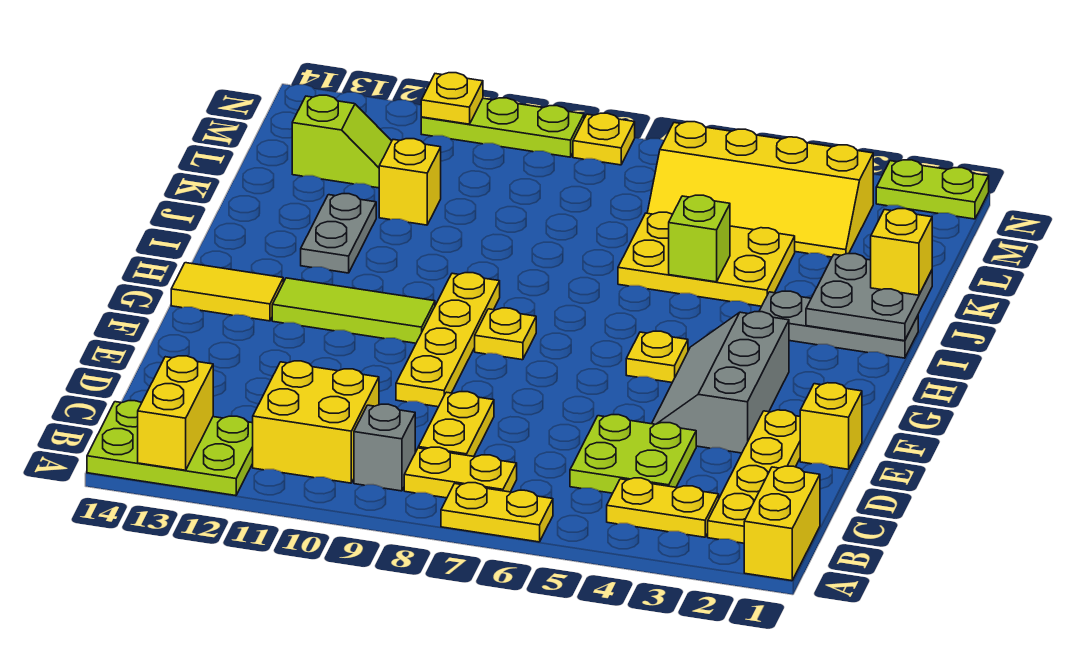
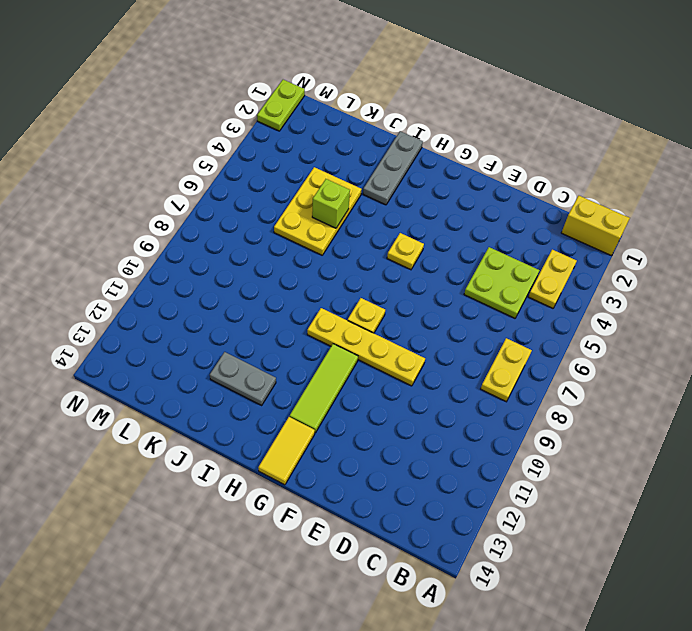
none -> yellow 1x2 plate [441,483,553,542]
none -> lime 2x3 plate [87,401,253,496]
none -> yellow 1x4 plate [708,410,800,543]
none -> grey 1x1 brick [354,404,415,491]

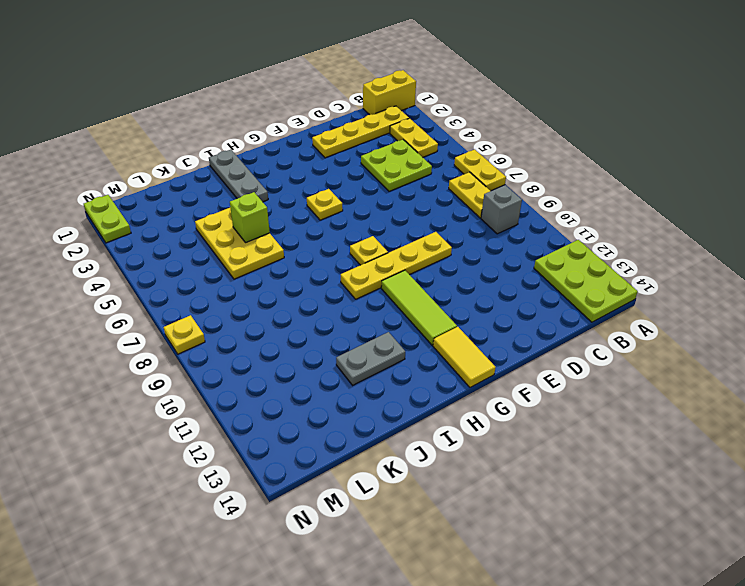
none -> yellow 2x2 brick [252,361,379,483]
none -> yellow 1x2 plate [418,392,494,456]
none -> yellow 1x1 brick [800,383,862,469]
none -> grey 2x3 slope [652,312,789,453]

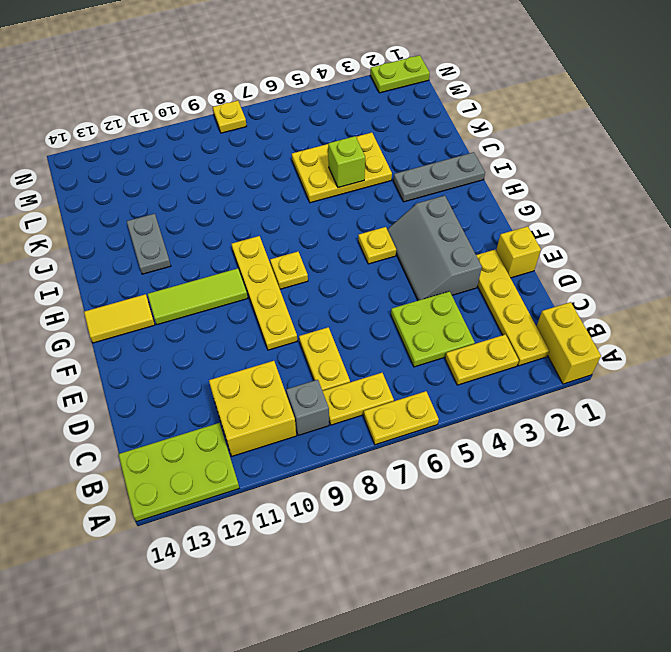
none -> yellow 1x1 brick [379,139,441,225]
none -> yellow 2x4 slope [647,122,873,257]
none -> lime 1x2 slope [292,95,392,188]
none -> lime 1x3 plate [421,98,584,157]

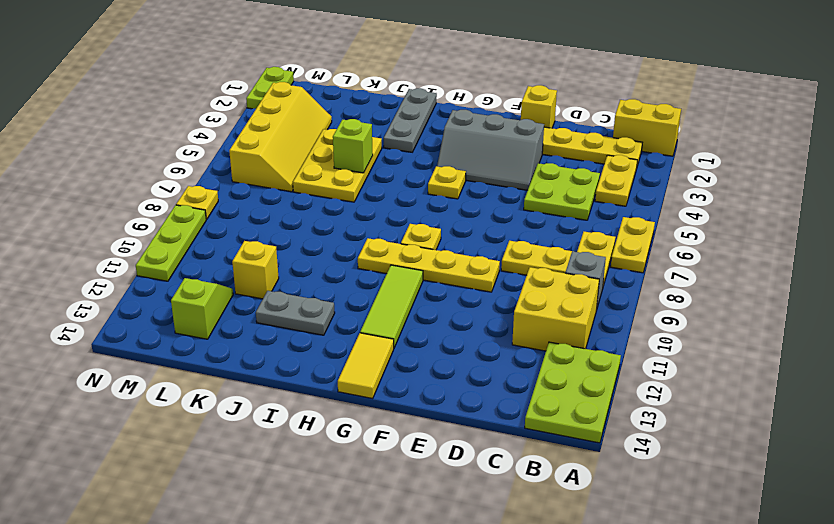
none -> yellow 1x2 brick [138,356,213,470]
none -> grey 2x2 plate [806,254,932,341]
none -> yellow 1x1 plate [421,73,483,124]
none -> yellow 1x1 brick [871,209,932,295]

